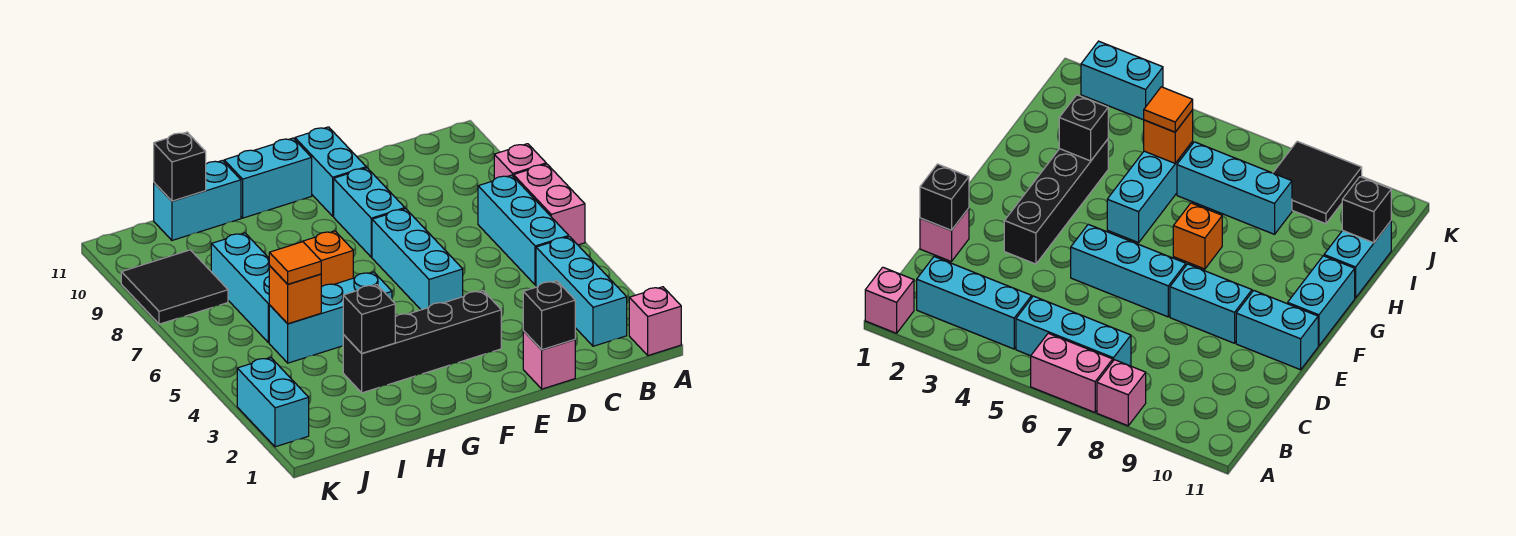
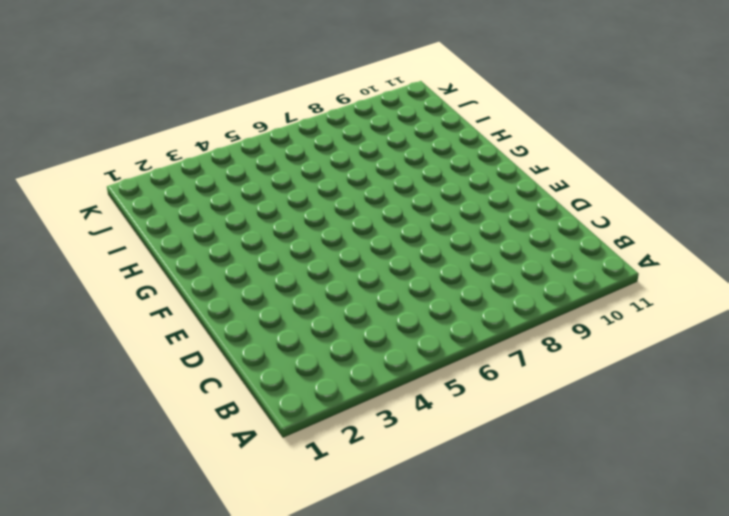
none -> pink 1x1 brick [629,287,681,355]
none -> pink 1x2 brick [514,164,585,245]
none -> pink 1x1 brick [494,144,546,179]

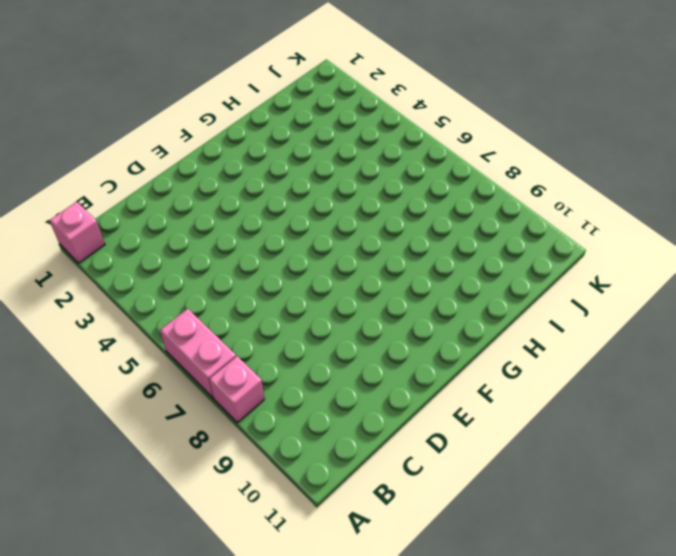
none -> cyan 1x3 brick [536,237,627,346]
none -> cyan 1x3 brick [478,175,569,285]
none -> pink 1x1 brick [523,331,575,389]

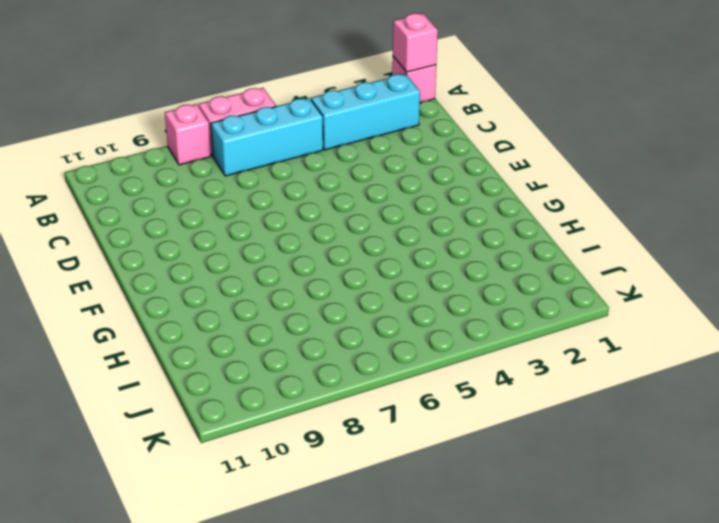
pink 1x1 brick [393,13,438,72] -> pink 1x1 brick moved to [523,331,575,389]
none -> black 1x4 brick [343,291,501,393]
none -> cyan 1x3 brick [372,209,463,310]
none -> cyan 1x2 brick [334,168,405,257]

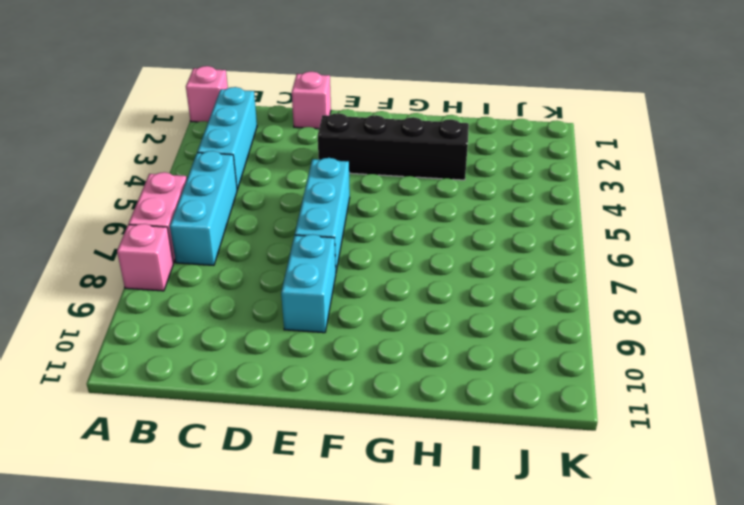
none -> cyan 1x2 brick [295,127,366,216]
none -> cyan 1x2 brick [224,138,312,218]
none -> cyan 1x3 brick [269,272,392,363]

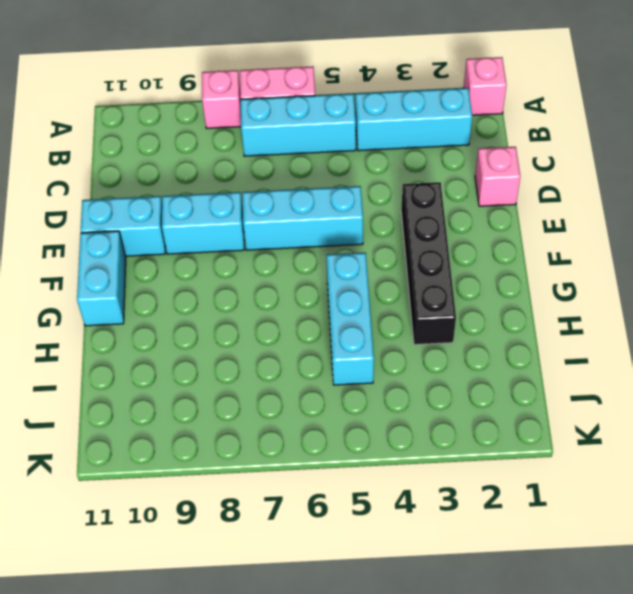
none -> orange 1x1 brick [302,231,353,287]
none -> cyan 1x2 brick [154,160,241,240]
none -> cyan 1x3 brick [211,233,270,343]

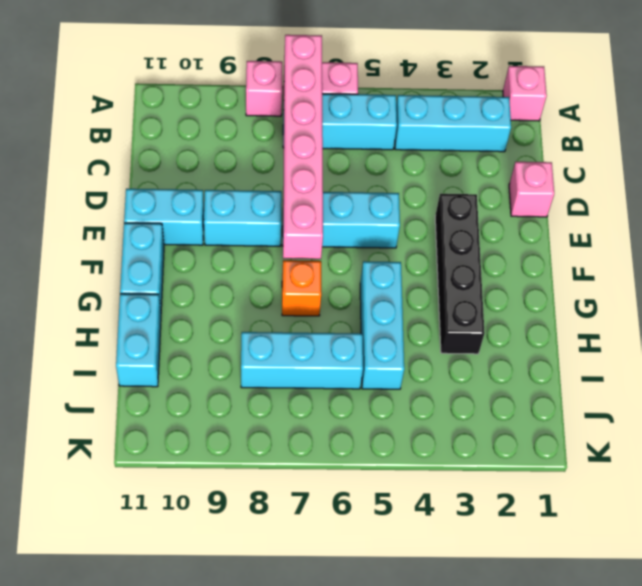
pink 1x6 brick [283,35,323,259] -> none
none -> black 2x2 tile [121,250,228,324]
none -> cyan 1x2 brick [237,358,309,447]
none -> black 1x1 brick [523,281,575,350]

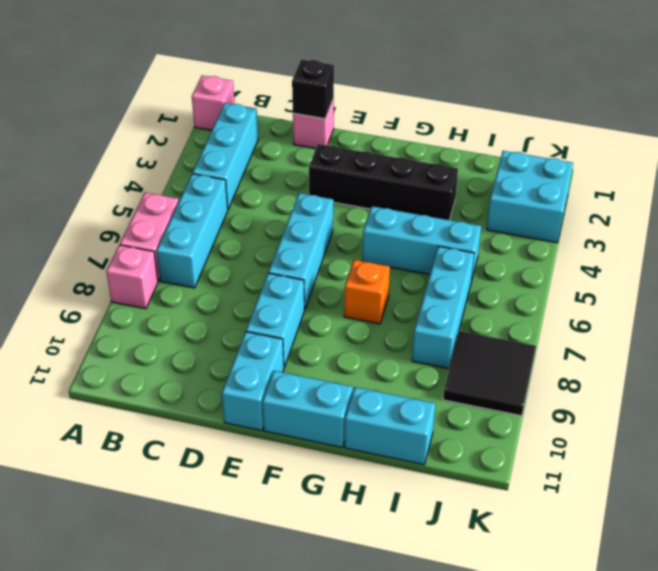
cyan 2x2 brick [487,151,573,243] -> cyan 1x2 brick [237,358,309,447]
none -> black 1x1 brick [343,285,395,353]
none -> orange 1x1 brick [269,266,321,324]
none -> black 1x1 brick [154,132,206,201]

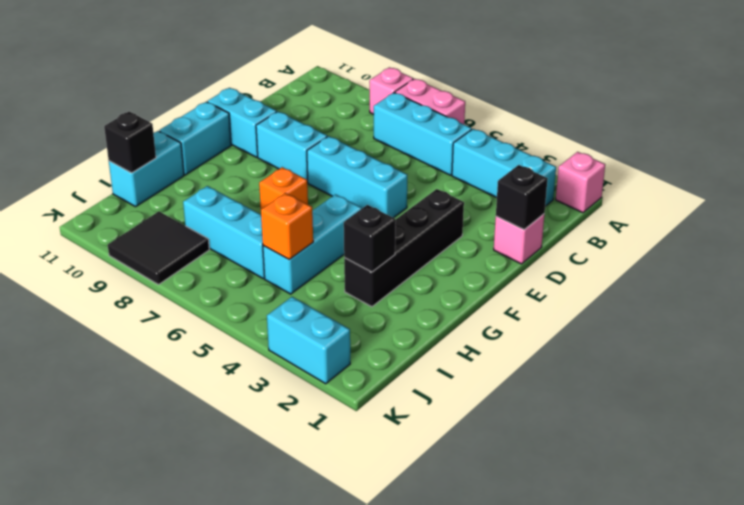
none -> orange 1x1 tile [269,242,321,284]

